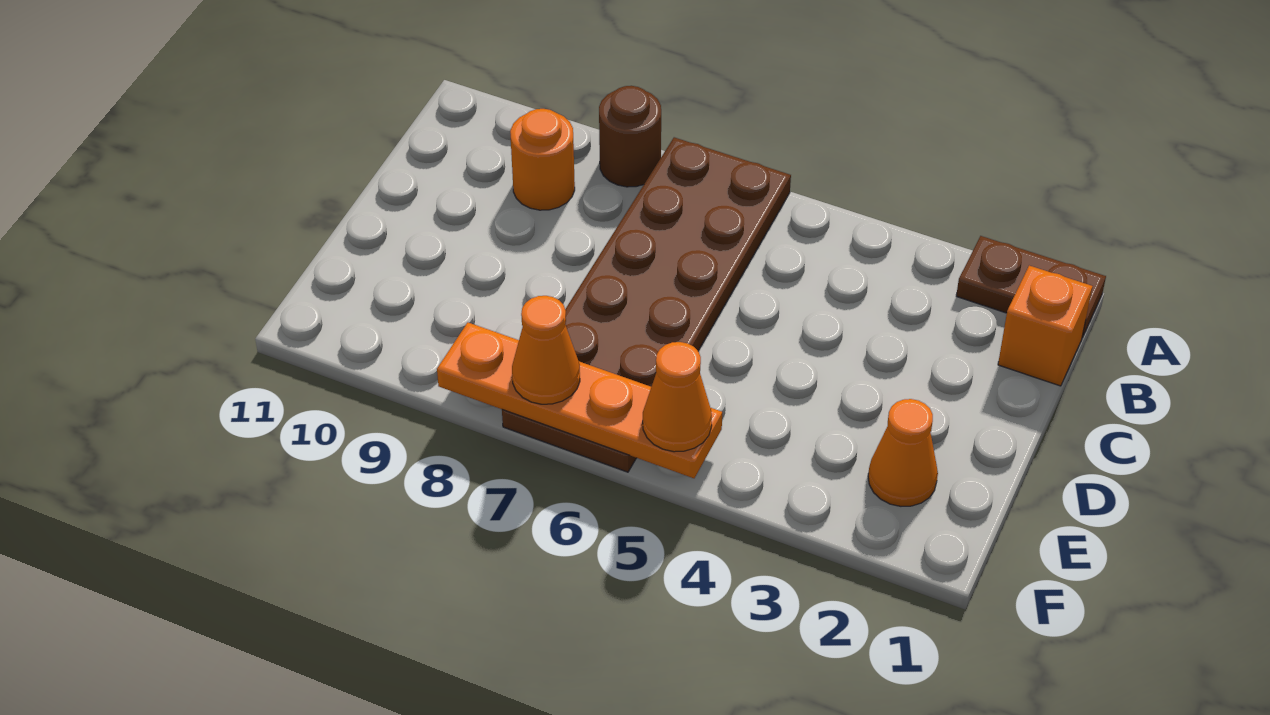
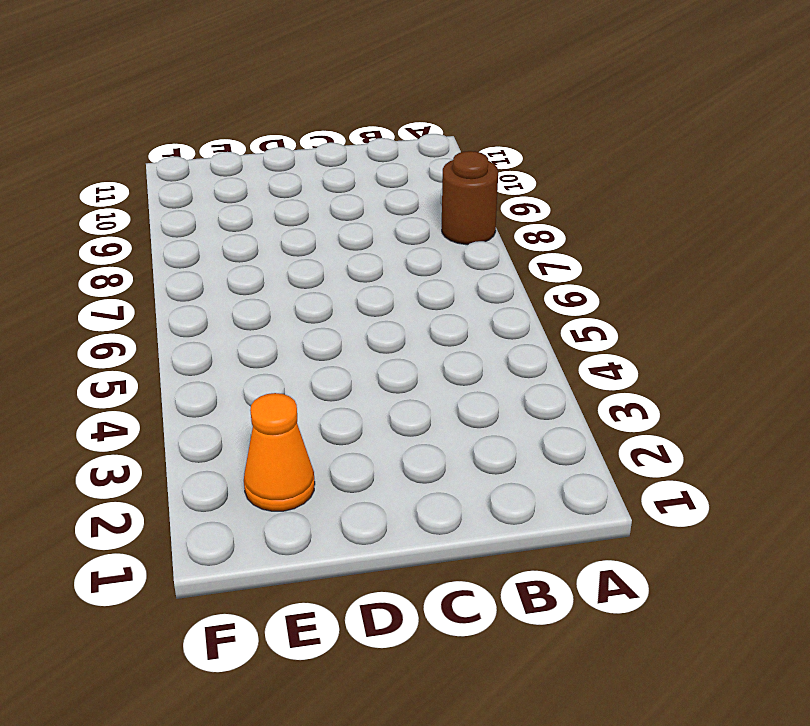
none -> brown 1x2 plate [956,236,1106,338]
none -> brown 2x6 plate [502,137,791,472]

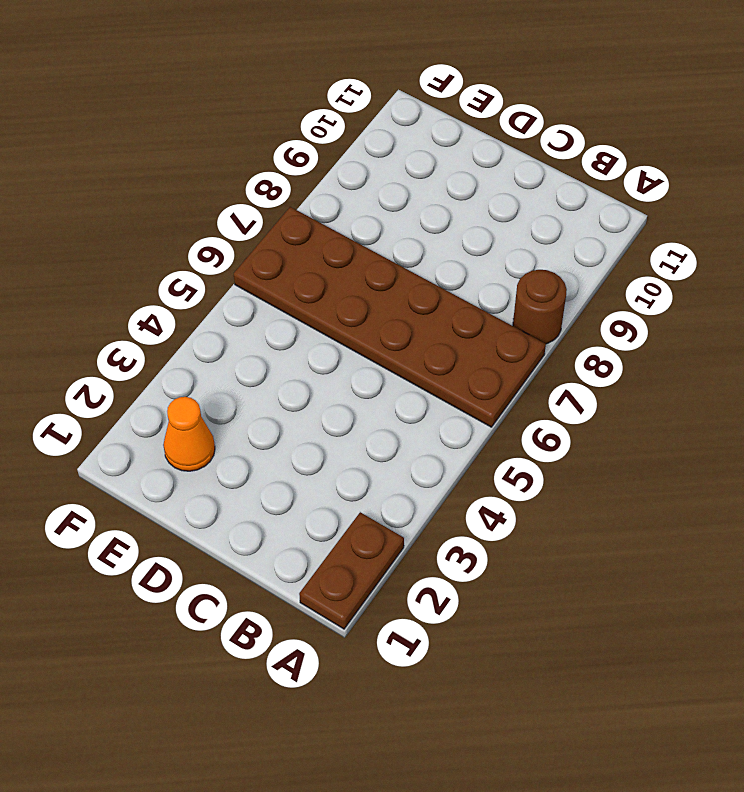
none -> orange 1x1 brick [998,266,1093,386]
none -> orange 1x1 round brick [510,109,575,210]

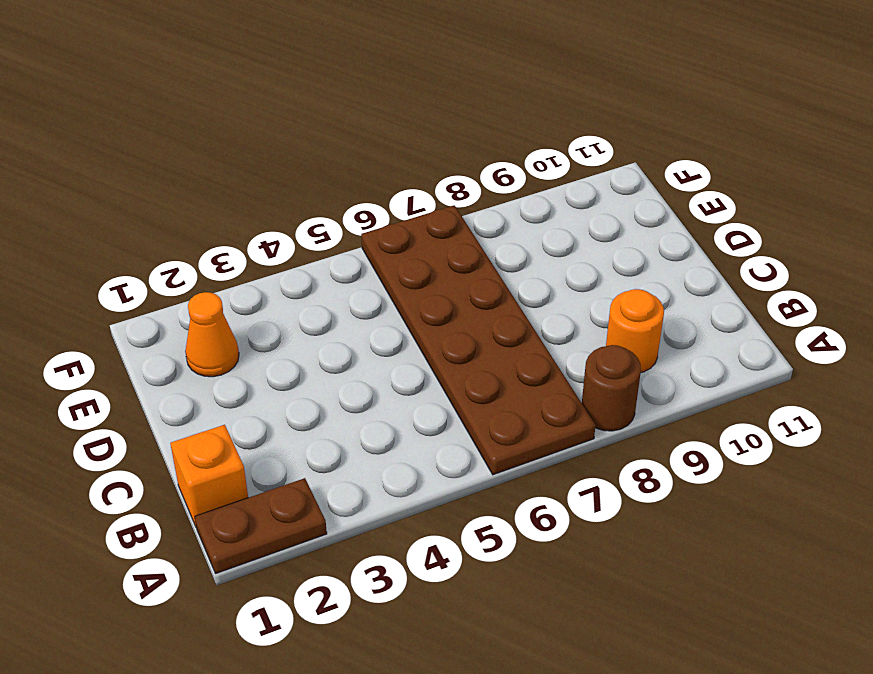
none -> orange 1x4 plate [437,323,722,478]
none -> orange 1x1 cone [643,342,712,452]

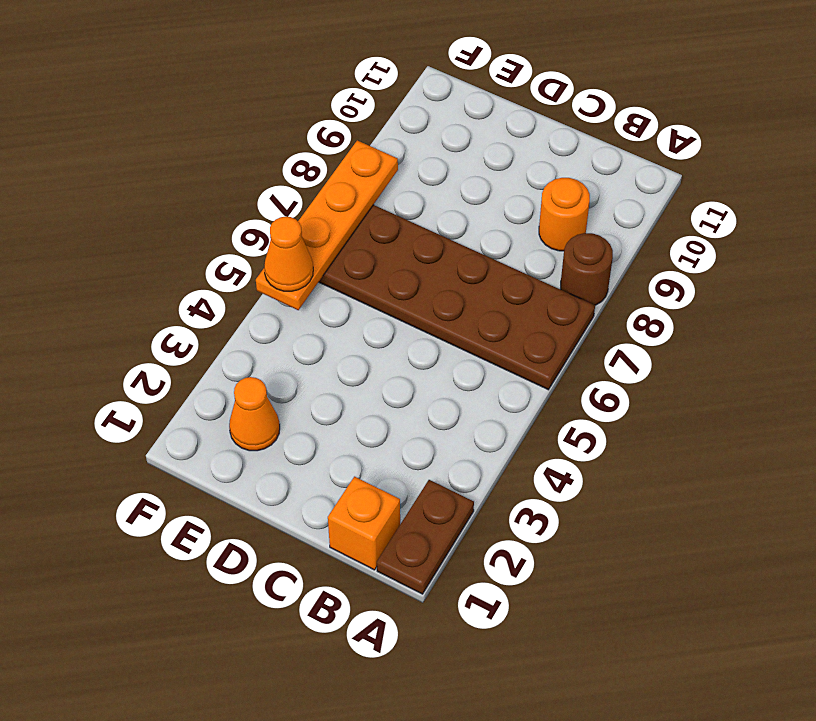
none -> orange 1x1 cone [512,296,580,404]

